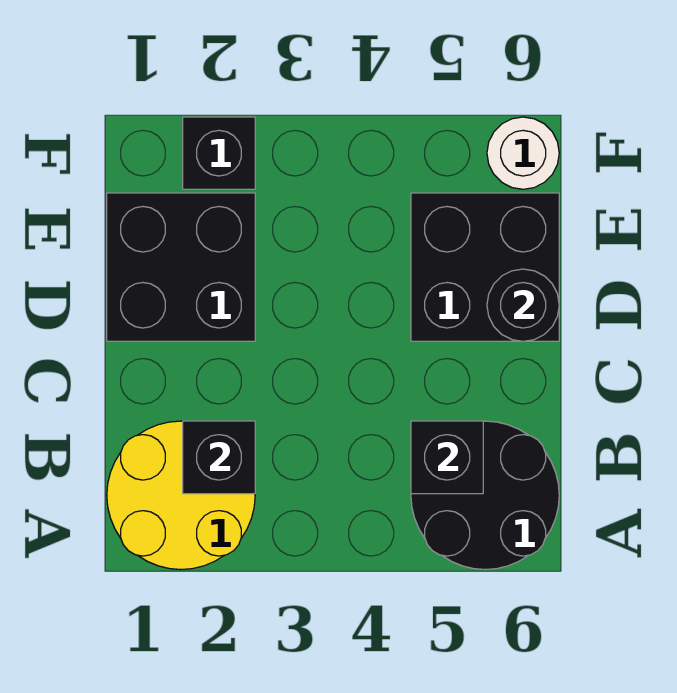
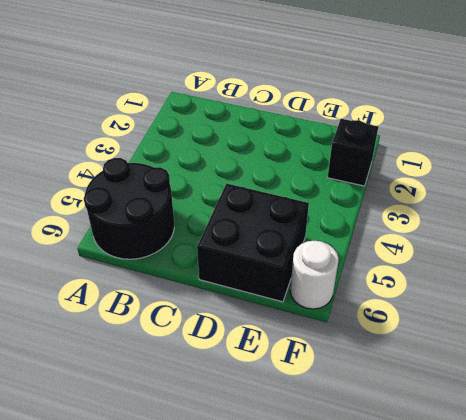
none -> yellow 2x2 round brick [107,421,255,569]
none -> black 2x2 brick [107,193,255,341]

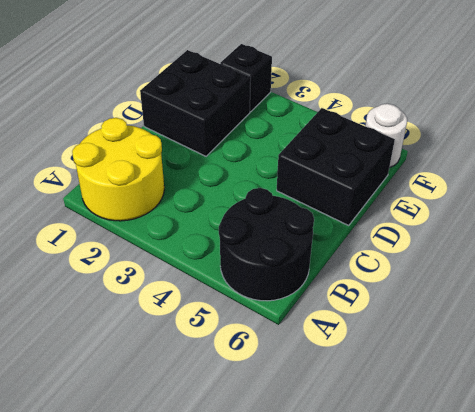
none -> black 1x1 brick [183,421,255,494]
none -> black 1x1 brick [411,421,483,494]

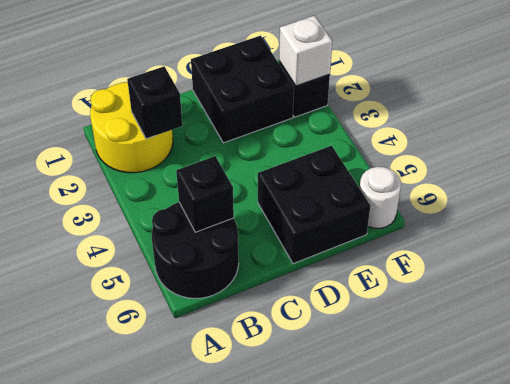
white 1x1 brick [279,16,332,86] -> none
none -> black 1x1 round brick [487,269,559,341]

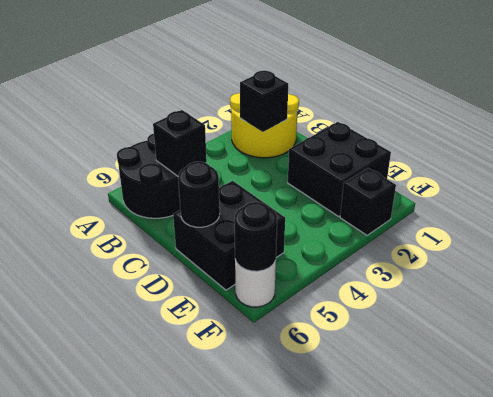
black 1x1 round brick [234,202,277,271] -> none

